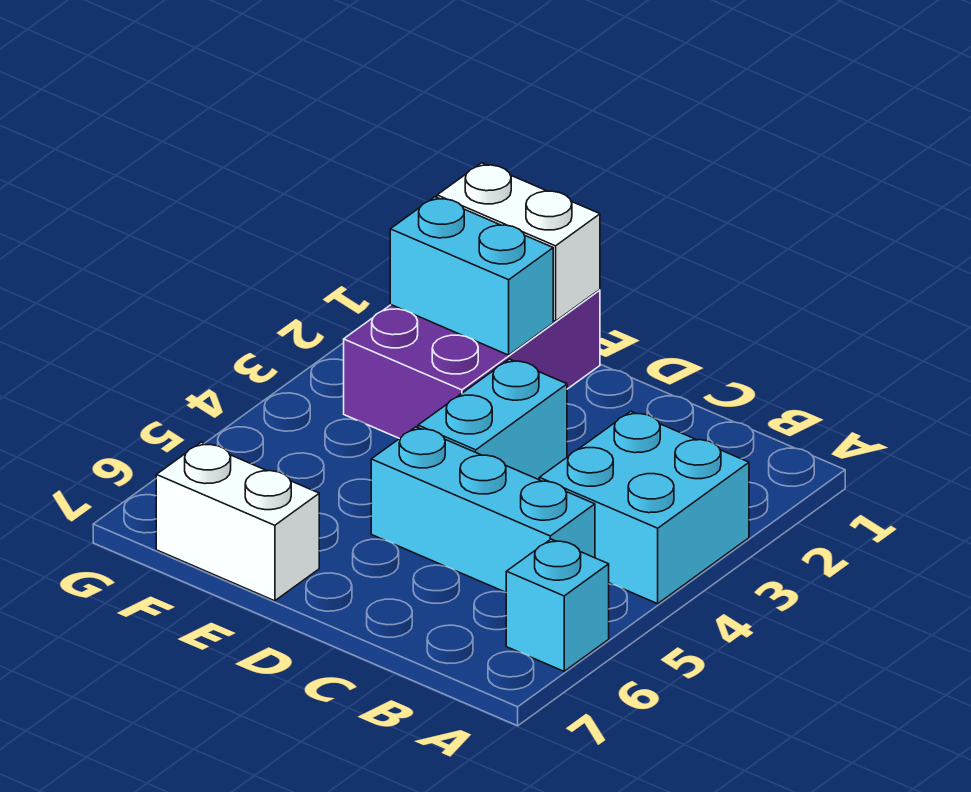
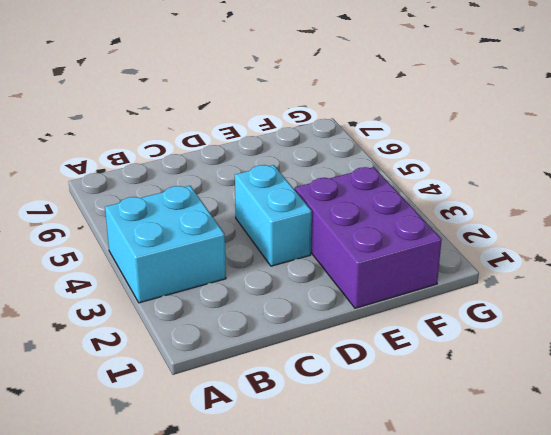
none -> cyan 1x1 brick [506,539,609,671]
none -> cyan 1x3 brick [371,427,595,592]

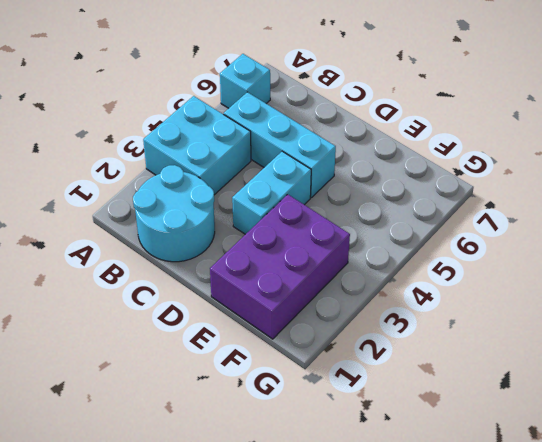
cyan 2x2 round brick [133,165,215,262] -> none
none -> white 1x2 brick [156,442,319,601]
none -> white 1x2 brick [437,163,600,321]

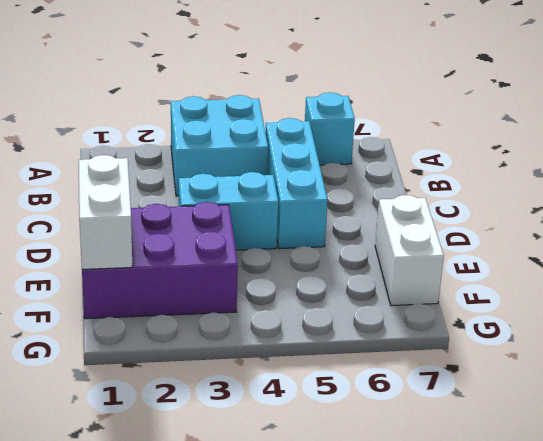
none -> cyan 1x2 brick [390,197,553,355]

